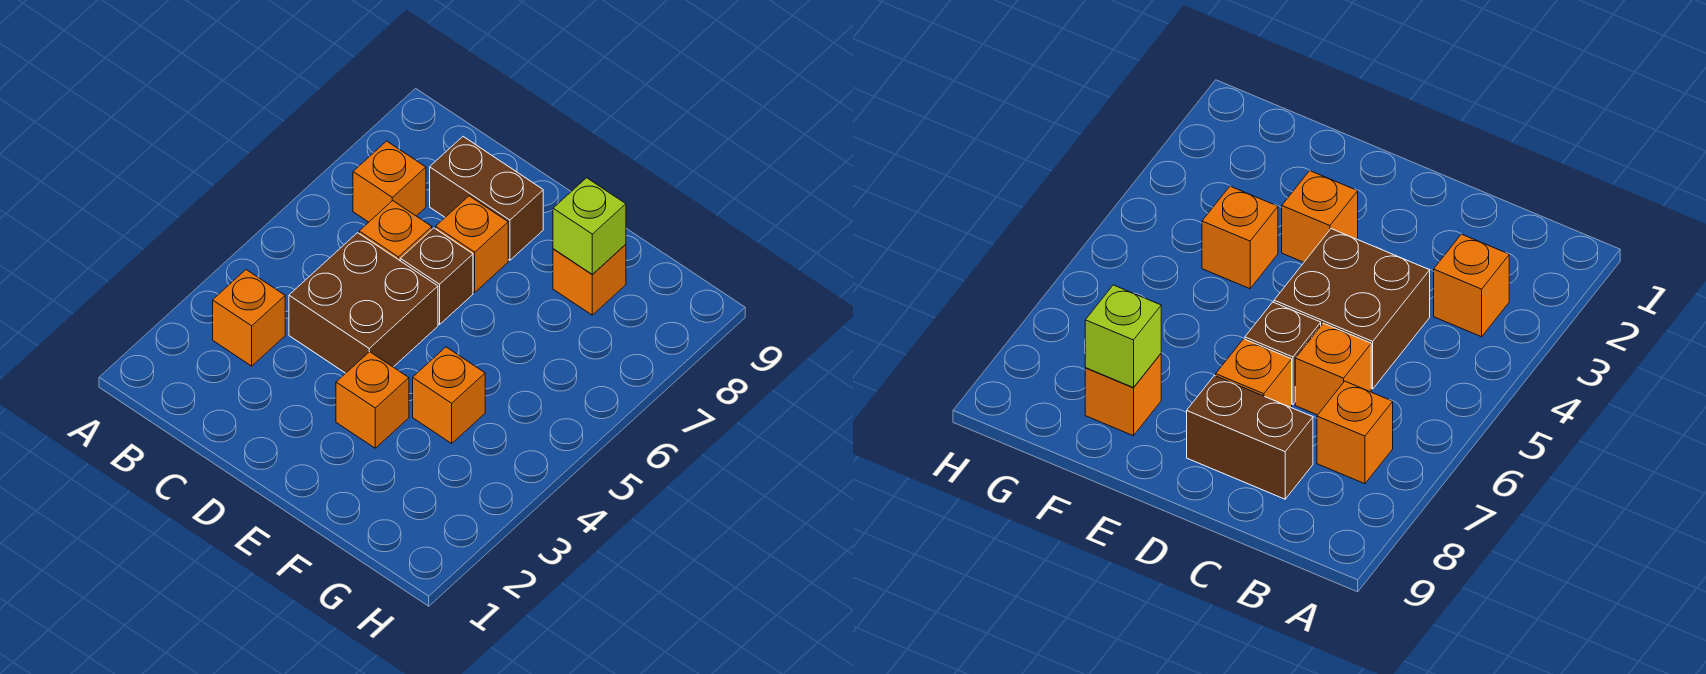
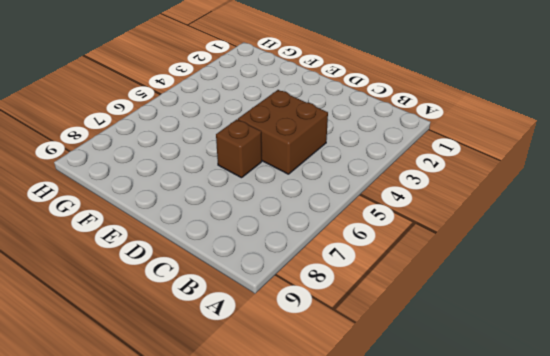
none -> orange 1x1 brick [213,270,285,366]
none -> orange 1x1 brick [353,141,426,222]

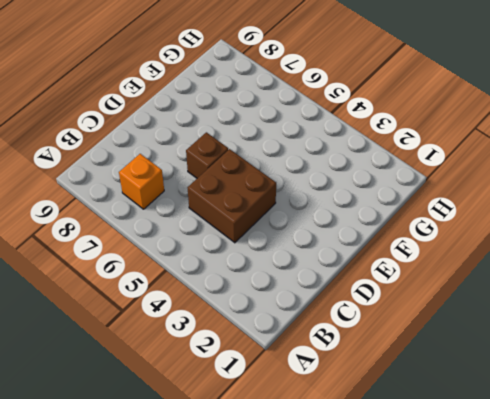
none -> orange 1x1 brick [213,270,285,366]
none -> orange 1x1 brick [359,201,432,260]

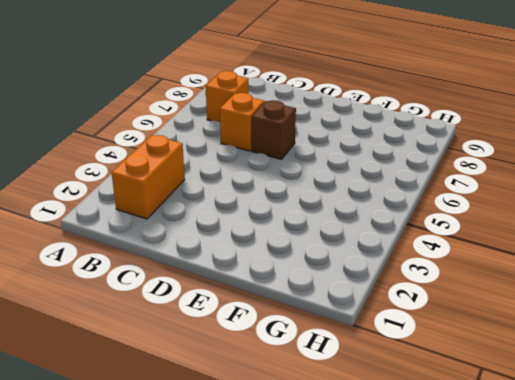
orange 1x2 brick [111,135,185,219] -> orange 1x1 brick [213,270,285,366]
none -> brown 2x2 brick [289,233,438,373]
none -> brown 1x2 brick [430,137,543,260]

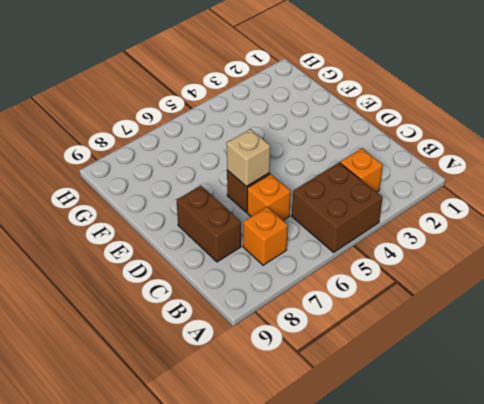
brown 2x2 brick [292,163,382,252] -> brown 2x2 brick moved to [289,233,438,373]
tan 1x1 brick [227,129,270,187] -> none
none -> orange 1x1 brick [436,196,508,292]
none -> orange 1x1 brick [336,352,409,448]

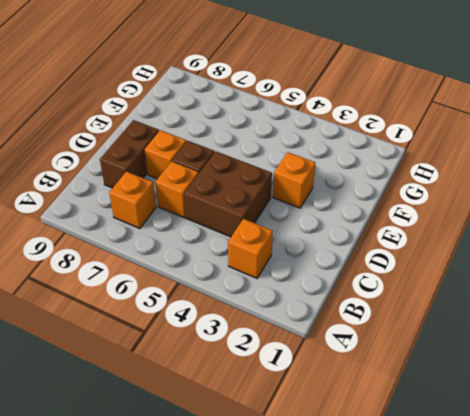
none -> orange 1x1 brick [413,347,485,443]
none -> orange 1x1 brick [553,244,626,315]

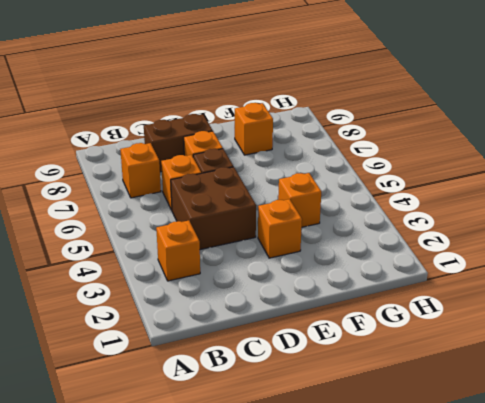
none -> lime 1x1 brick [553,178,626,274]

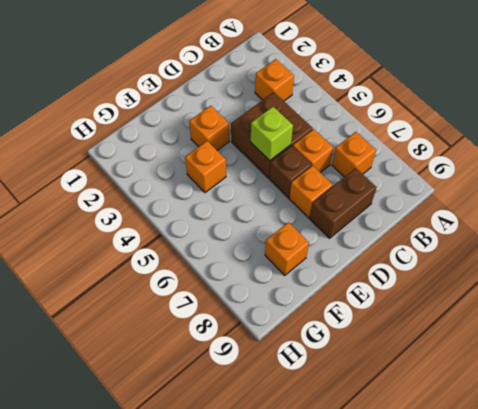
lime 1x1 brick [251,107,293,161] -> lime 1x1 brick moved to [553,178,626,274]

